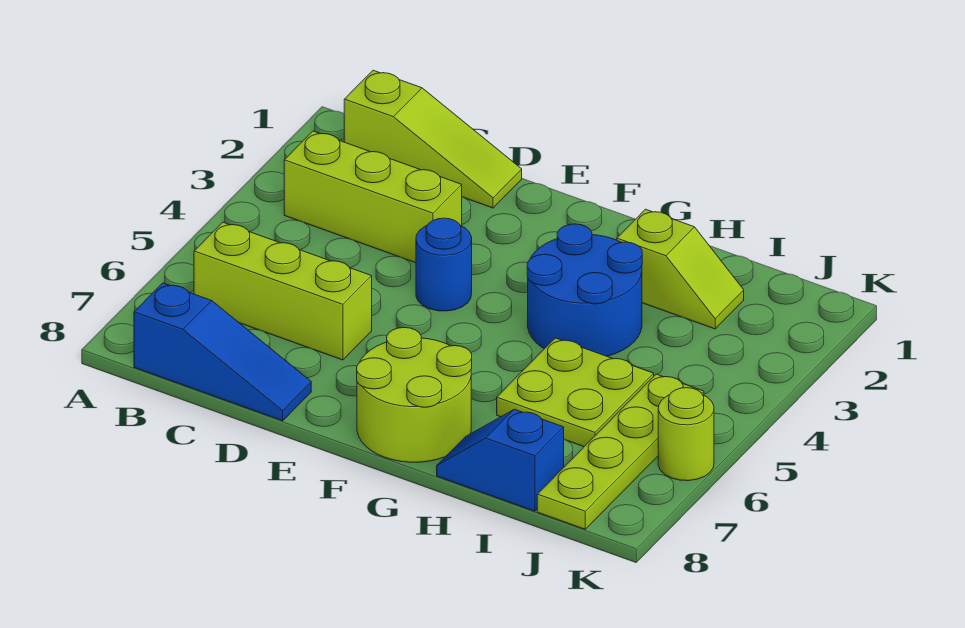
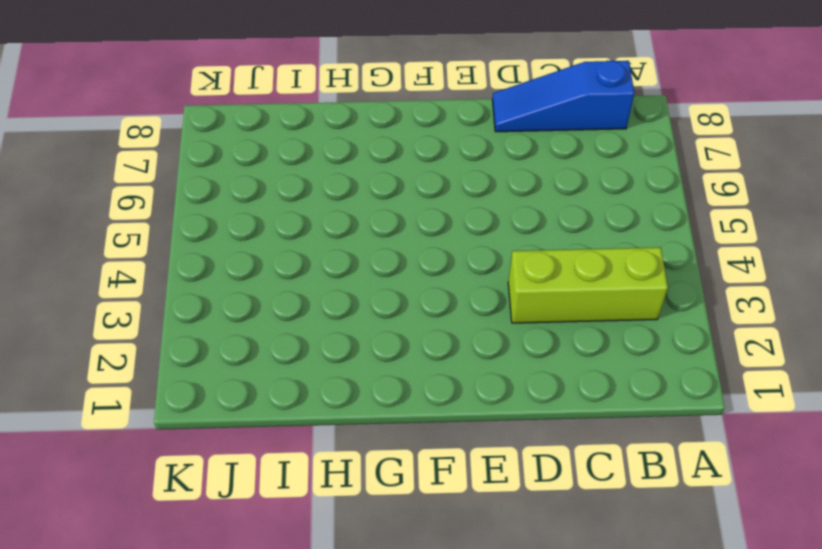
none -> lime 1x3 slope [344,70,522,208]
none -> lime 1x3 brick [194,222,372,360]
none -> blue 1x1 round brick [416,218,472,311]

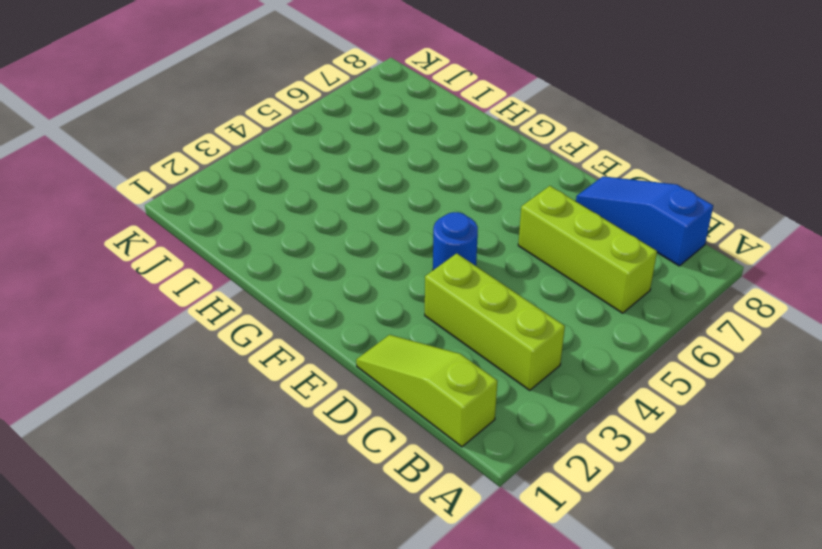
none -> lime 2x2 round brick [357,328,472,462]
none -> blue 2x2 round brick [527,224,642,356]
none -> lime 1x2 slope [617,209,744,329]

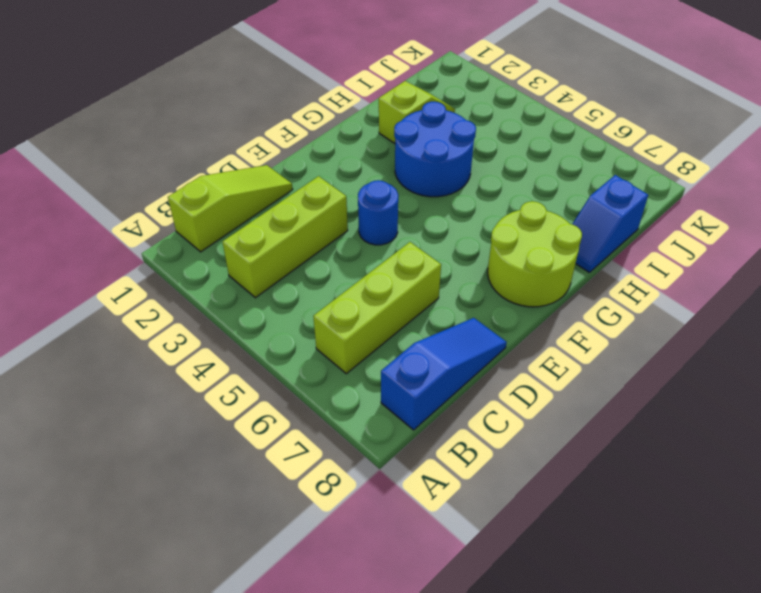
none -> lime 2x2 plate [497,338,654,447]
none -> lime 1x4 plate [537,374,704,529]
none -> lime 1x1 round brick [658,388,714,481]

